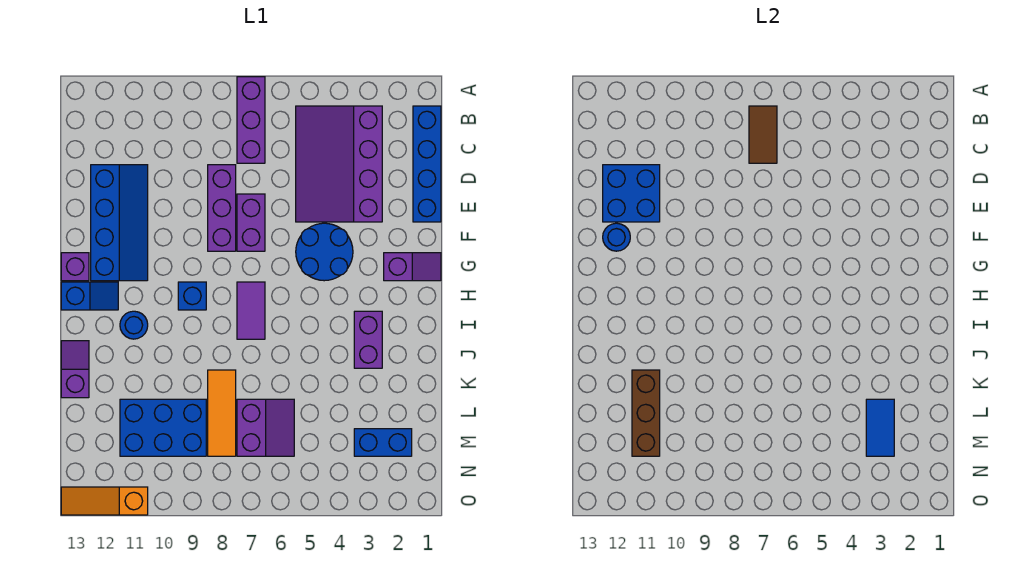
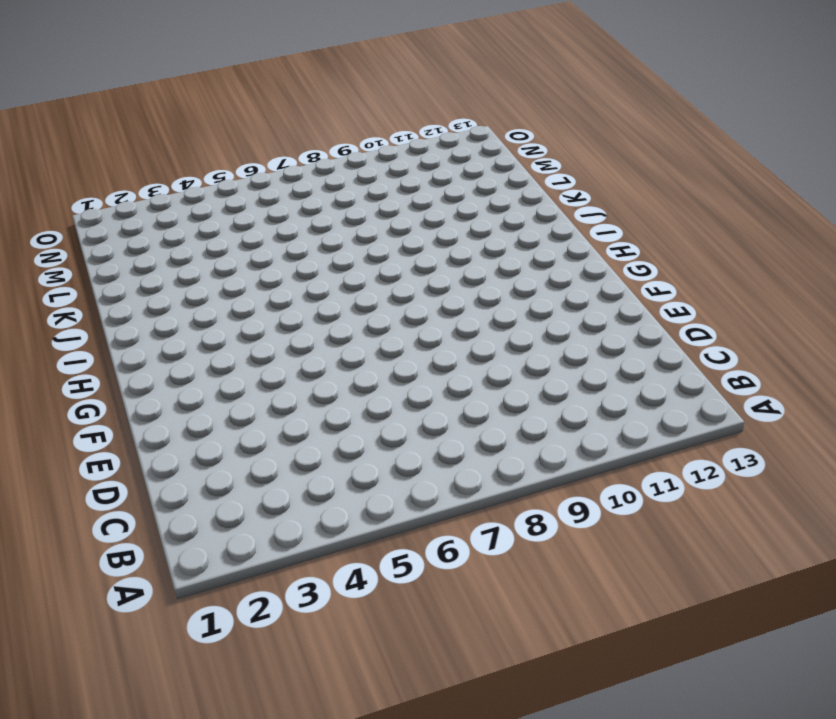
none -> purple 1x3 brick [237,77,265,163]
none -> blue 1x4 brick [413,106,441,222]
none -> purple 3x4 slope [296,106,382,222]

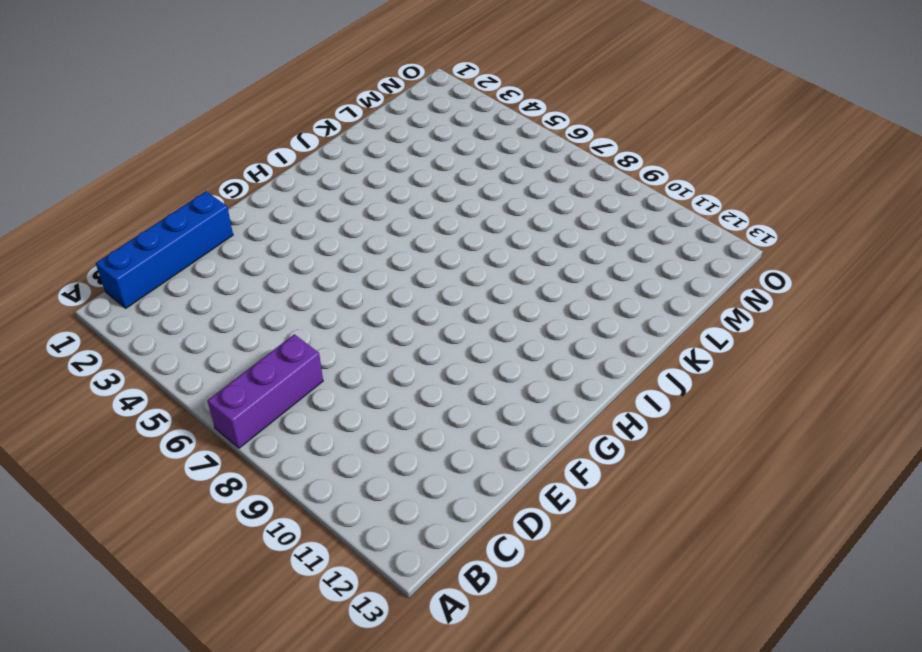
none -> purple 3x4 slope [296,106,382,222]
none -> purple 1x3 brick [208,165,236,251]
none -> blue 2x4 slope [91,165,148,281]

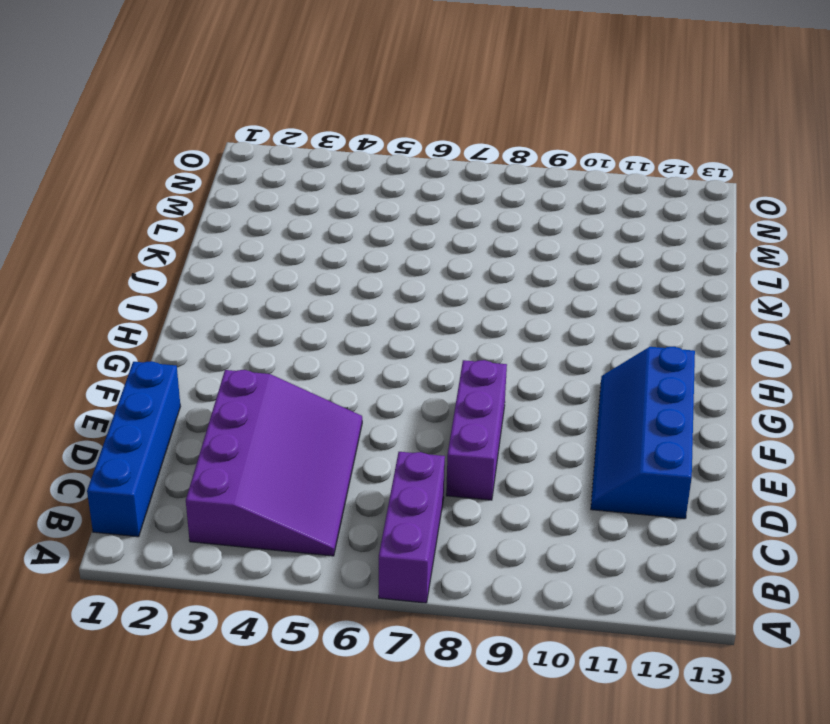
none -> purple 1x2 brick [237,194,265,251]
none -> blue 2x2 round brick [296,223,353,281]
none -> purple 1x2 slope [384,253,441,281]

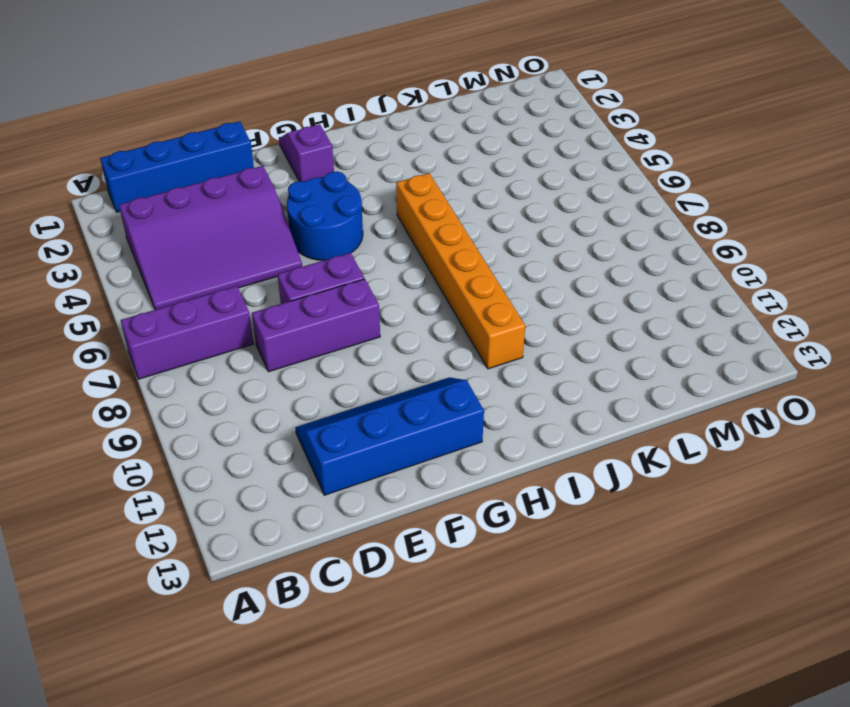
orange 1x6 brick [396,173,525,369] -> purple 1x2 tile [237,282,265,339]
none -> purple 1x1 brick [61,253,89,281]
none -> blue 1x1 brick [178,282,206,310]
none -> blue 1x2 slope [61,282,118,310]

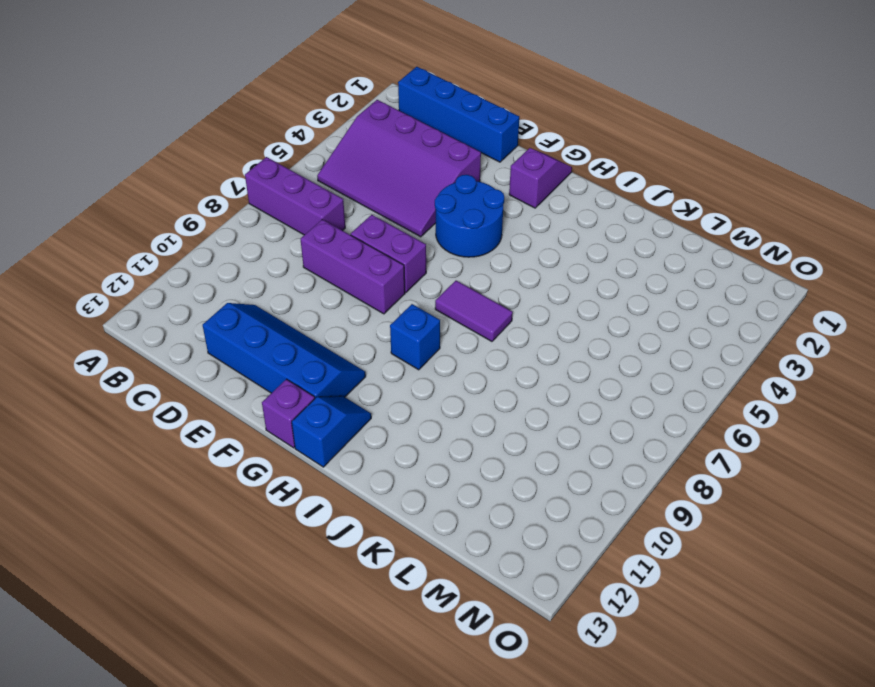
none -> purple 1x2 brick [354,311,382,368]
none -> blue 1x1 round brick [120,311,148,339]
none -> purple 1x2 slope [61,341,89,398]

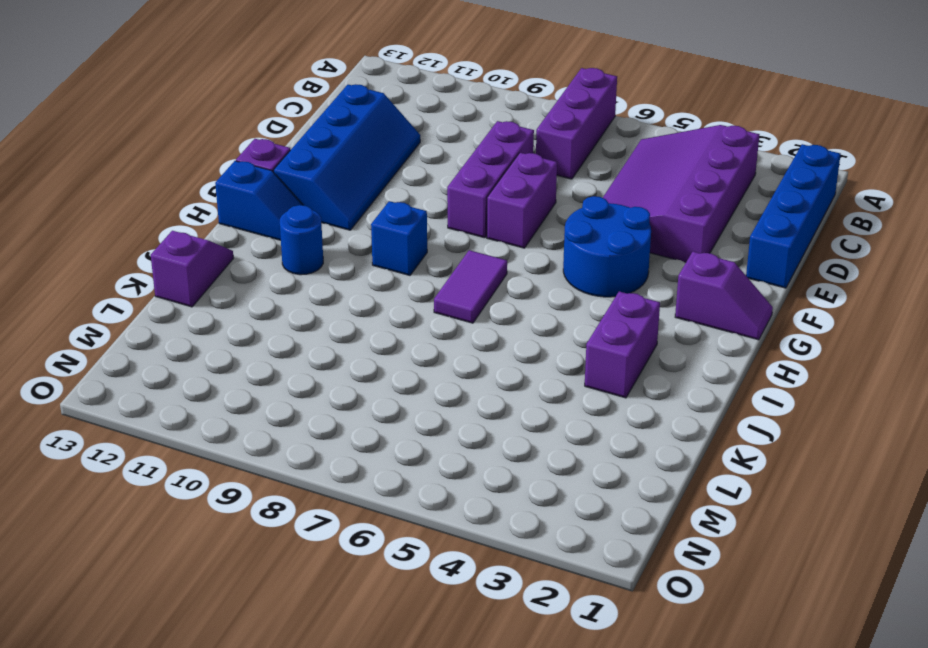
none -> orange 1x3 tile [208,370,236,456]
none -> purple 2x2 slope [237,399,294,456]
none -> blue 2x3 brick [120,399,206,456]

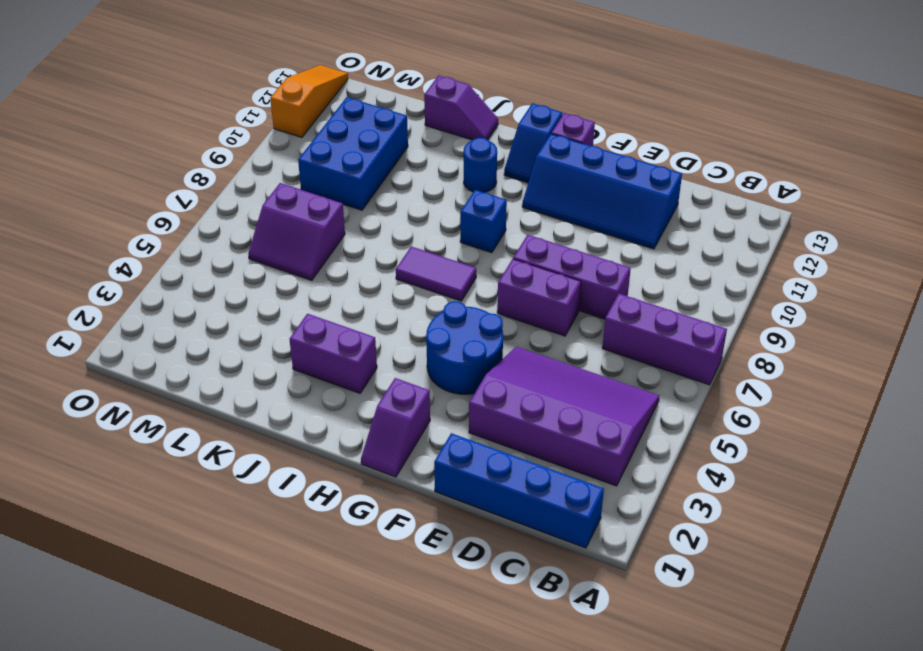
none -> orange 1x3 tile [208,370,236,456]
none -> blue 1x2 brick [354,429,412,456]
none -> brown 1x2 tile [749,106,777,163]

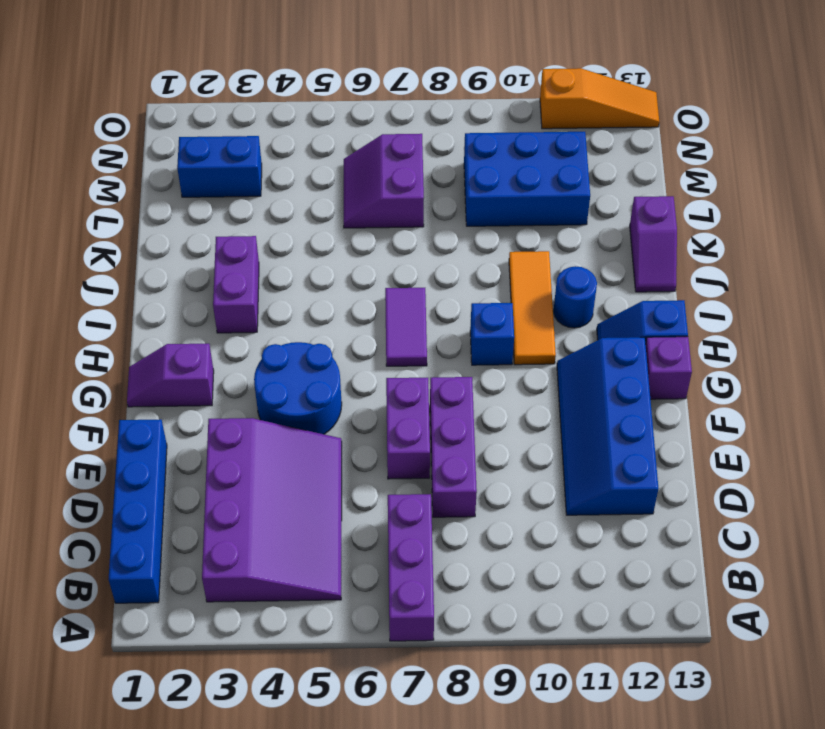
orange 1x3 tile [509,251,556,365] -> orange 1x3 tile moved to [208,370,236,456]
none -> brown 1x2 tile [749,106,777,163]
none -> blue 2x2 brick [603,165,660,222]
none -> blue 1x1 round brick [603,223,630,251]

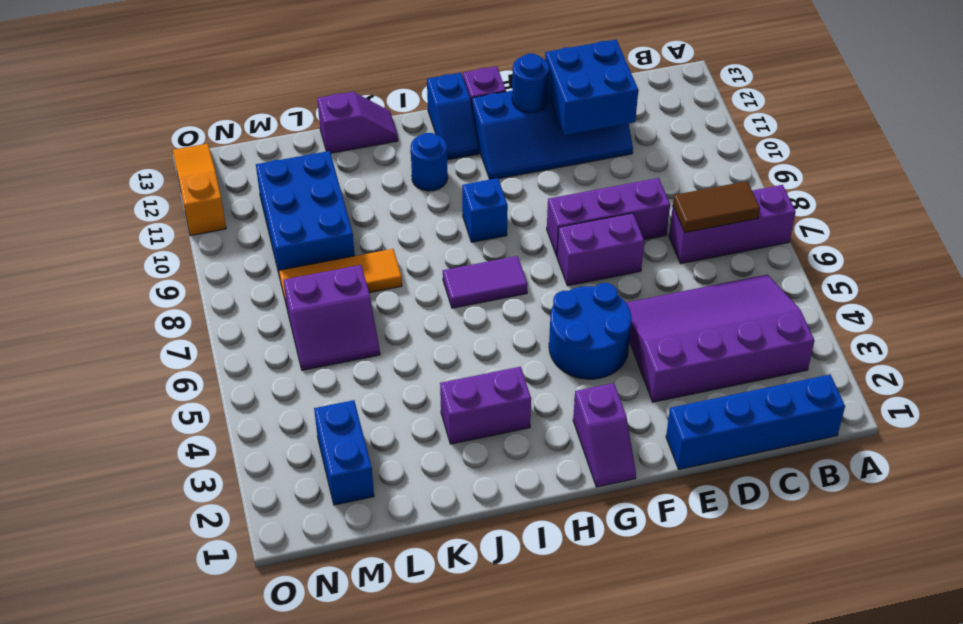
none -> brown 1x3 brick [632,370,660,456]
none -> blue 1x2 tile [866,399,894,456]

